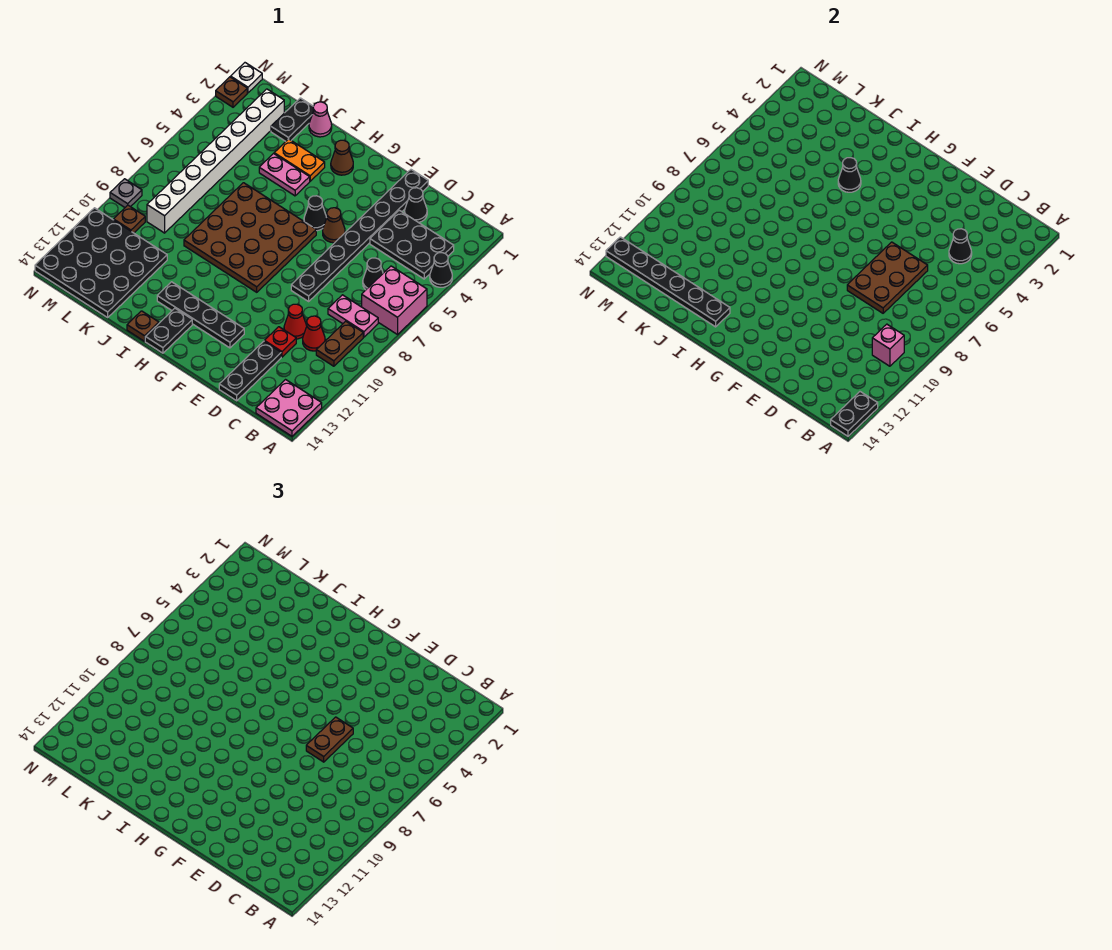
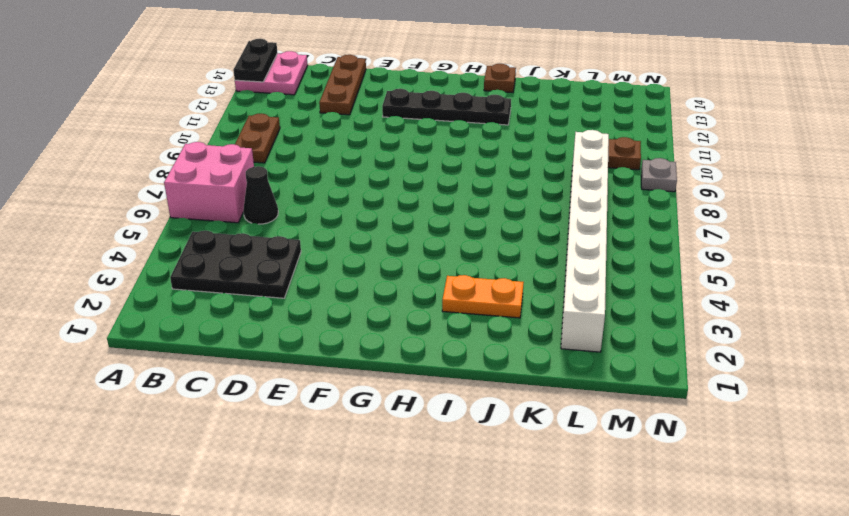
brown 1x3 plate [319,55,366,115] -> black 1x3 plate [219,341,281,401]
none -> black 1x1 cone [430,253,452,287]
none -> pink 1x2 plate [328,295,378,337]
none -> red 1x1 cone [303,316,325,351]
none -> black 1x1 cone [405,188,427,222]

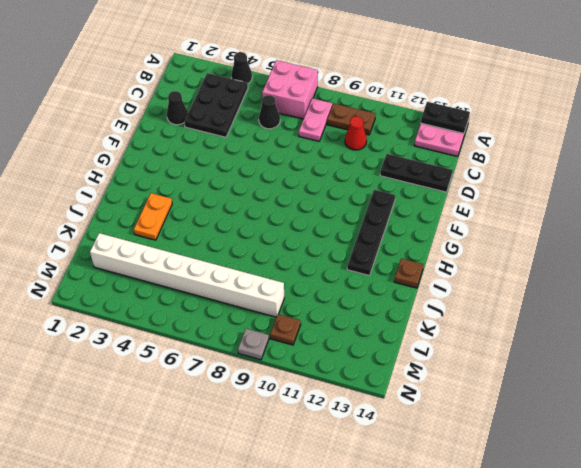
none -> red 1x1 cone [284,304,307,339]
none -> red 1x1 plate [264,327,296,357]
none -> black 1x8 plate [291,170,428,301]
none -> brown 1x1 cone [323,208,345,243]

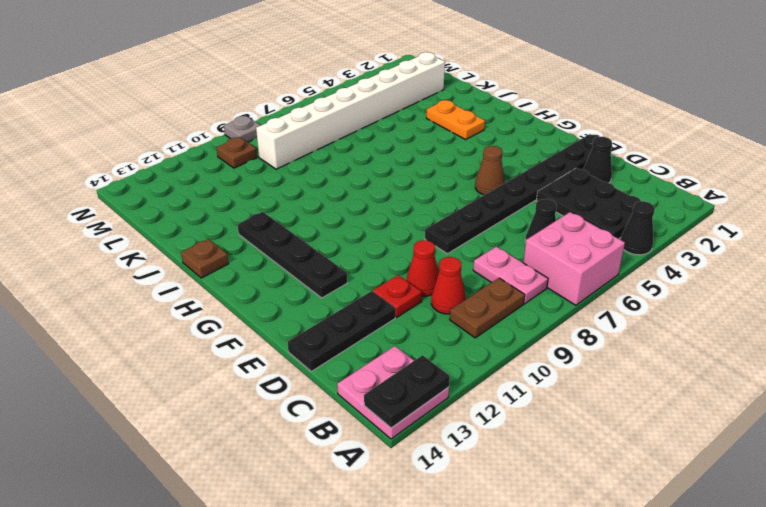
none -> black 1x1 cone [304,196,327,231]
none -> brown 4x4 plate [184,183,316,292]
none -> brown 1x1 cone [331,140,353,175]
none -> black 1x2 plate [145,308,192,353]

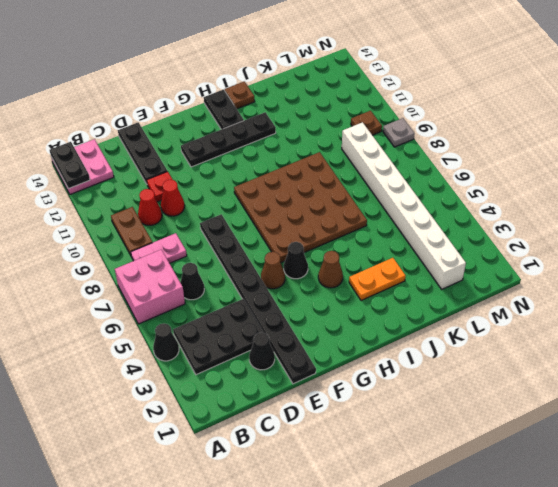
brown 1x1 cone [318,251,343,288] -> brown 1x1 cone moved to [331,140,353,175]
none -> pink 1x2 plate [259,154,310,196]
none -> pink 1x1 cone [309,102,332,137]
none -> black 1x2 plate [271,98,313,141]
none -> black 4x4 plate [35,208,167,317]

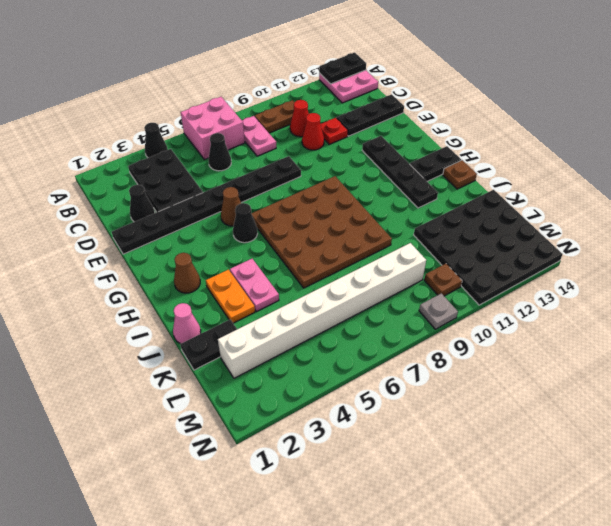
none -> white 1x1 plate [231,63,262,93]
none -> brown 1x1 plate [216,77,247,107]
none -> pink 1x1 brick [872,324,904,366]
none -> black 1x1 cone [949,229,972,264]

